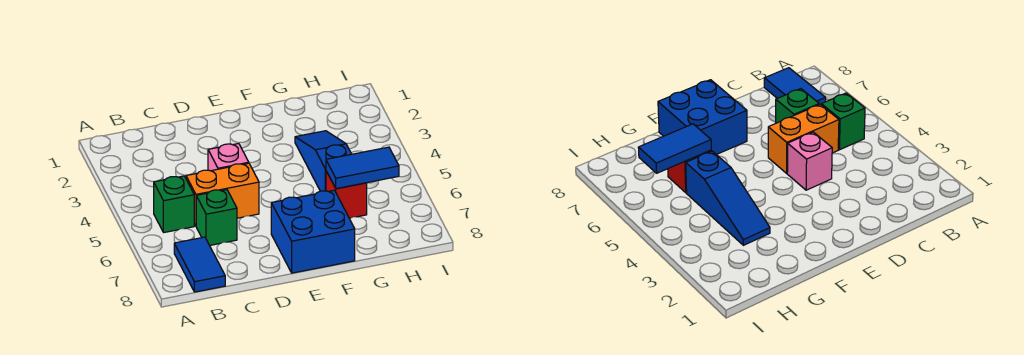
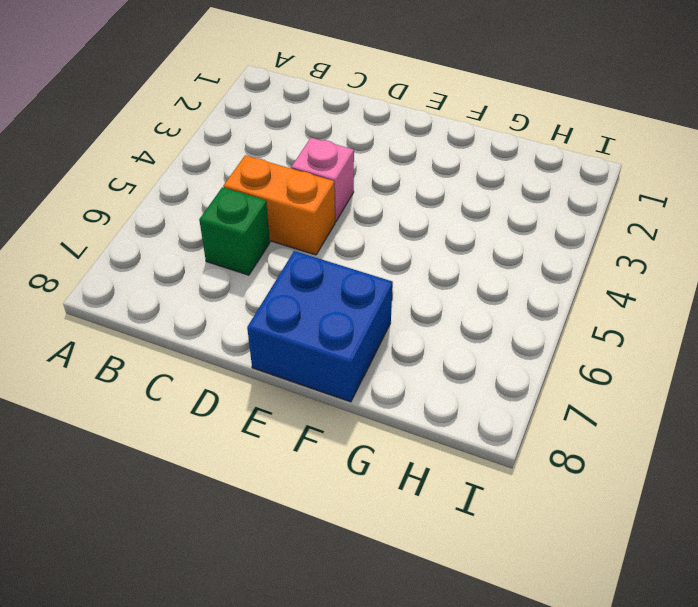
none -> green 1x1 brick [154,176,194,232]
none -> blue 1x2 tile [174,237,225,292]

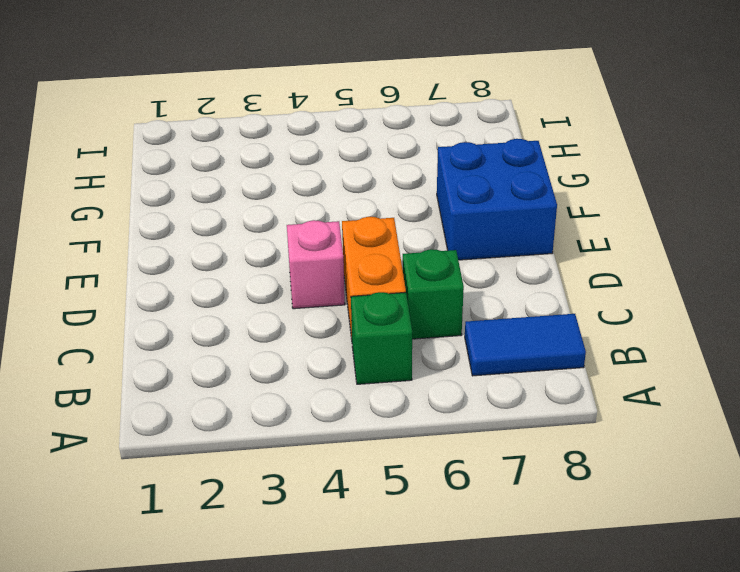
none -> blue 1x3 slope [295,131,351,191]
none -> red 1x1 brick [326,171,367,218]

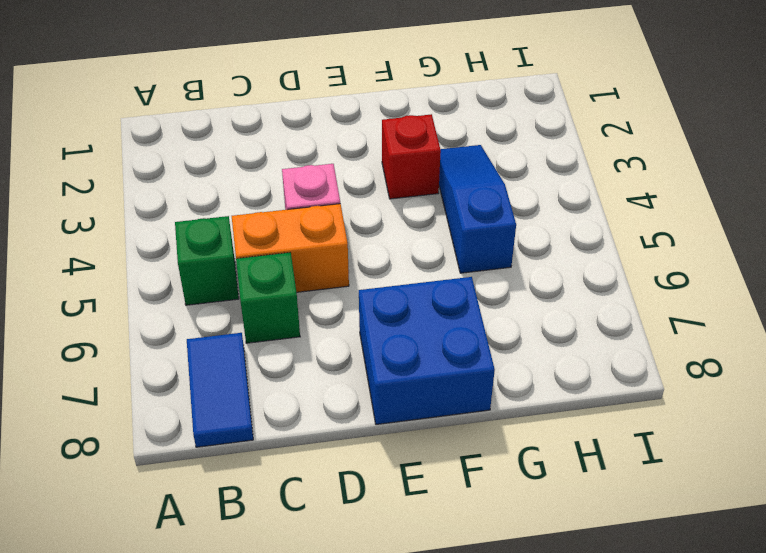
red 1x1 brick [382,114,441,199] -> red 1x1 brick moved to [326,171,367,218]
none -> blue 1x2 tile [326,147,399,189]

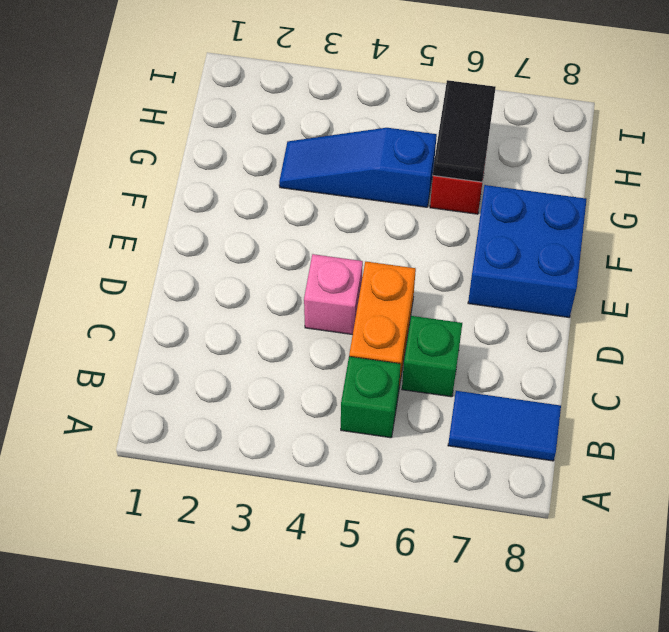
black 1x2 tile [433,80,496,182] -> blue 1x2 tile [326,147,399,189]

